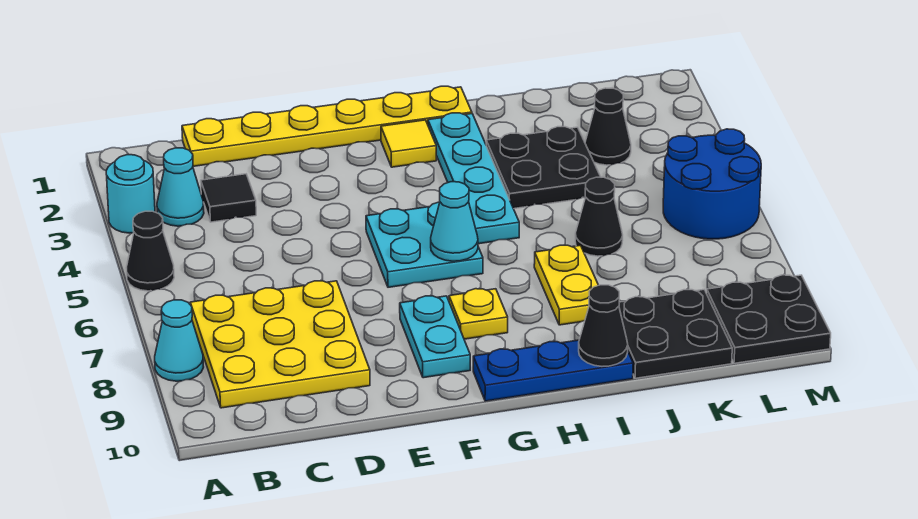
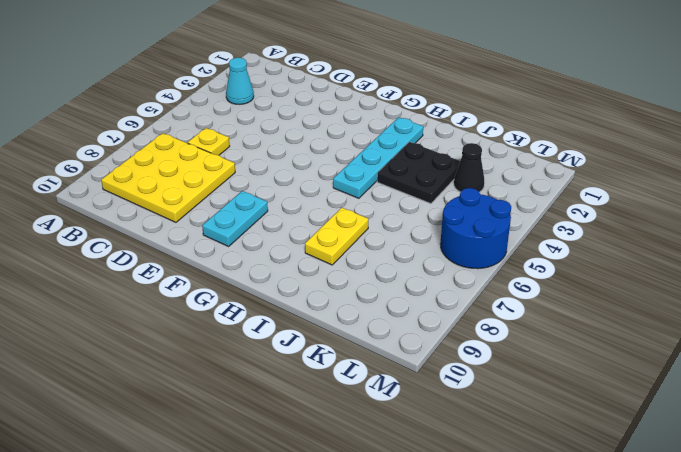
yellow 1x1 plate [188,128,230,155] -> yellow 1x1 plate moved to [449,289,508,339]
none -> cyan 1x1 round brick [106,155,155,233]
none -> black 1x1 cone [126,211,174,291]
none -> cyan 1x1 cone [155,300,203,381]

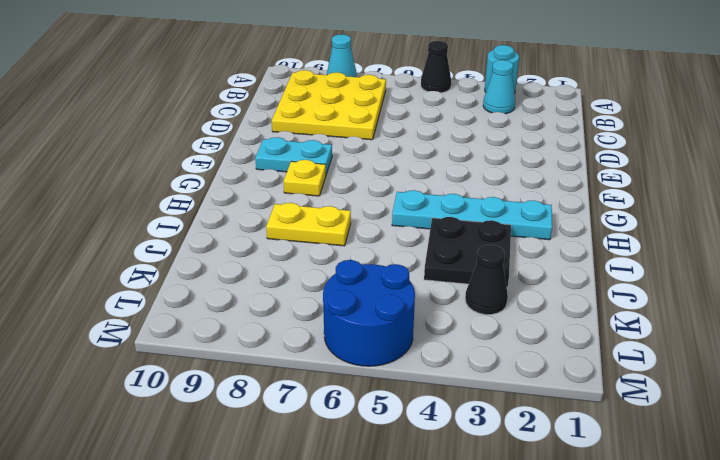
none -> yellow 1x6 plate [182,86,472,166]
none -> black 1x1 tile [201,174,256,222]
none -> cyan 2x2 plate [366,202,483,287]

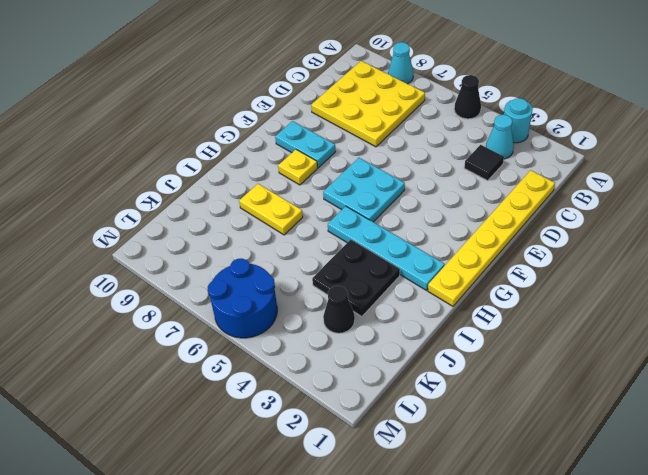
none -> yellow 1x1 tile [381,120,436,167]
none -> blue 1x3 plate [473,340,633,401]
none -> black 1x1 cone [575,177,623,256]

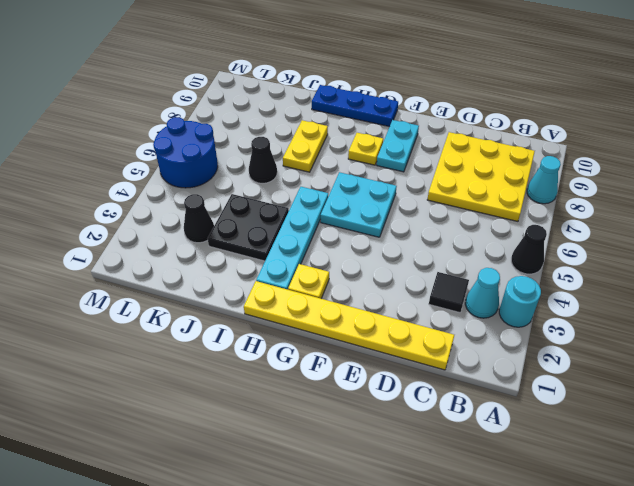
yellow 1x1 plate [288,264,329,298] -> yellow 1x1 tile [381,120,436,167]
none -> black 2x2 plate [619,290,732,378]
none -> black 2x2 plate [707,275,831,363]
none -> cyan 1x1 cone [431,182,478,261]

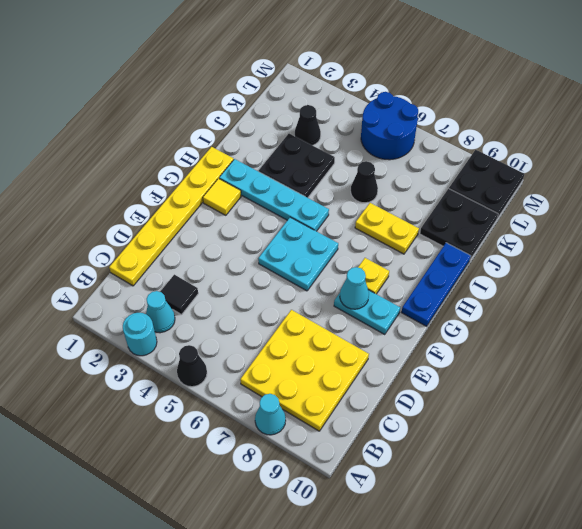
cyan 1x1 cone [340,267,369,309] -> cyan 1x1 cone moved to [431,182,478,261]
none -> black 1x1 cone [579,285,628,366]

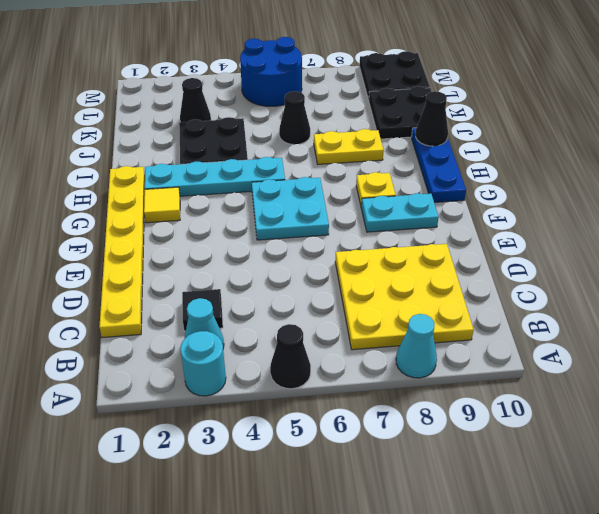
none -> cyan 1x1 cone [431,182,478,261]

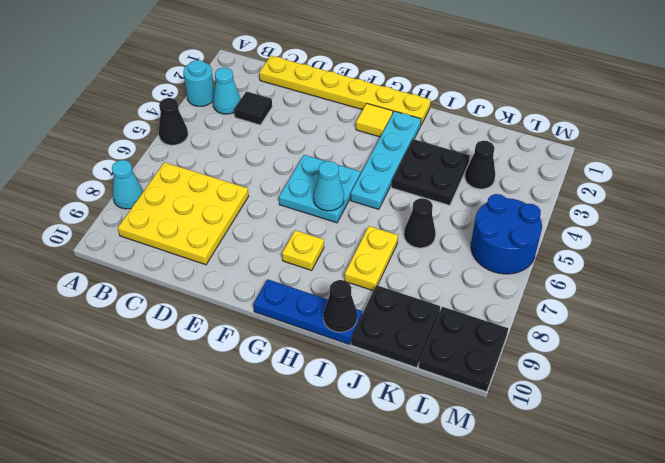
none -> cyan 1x2 plate [400,296,470,378]

